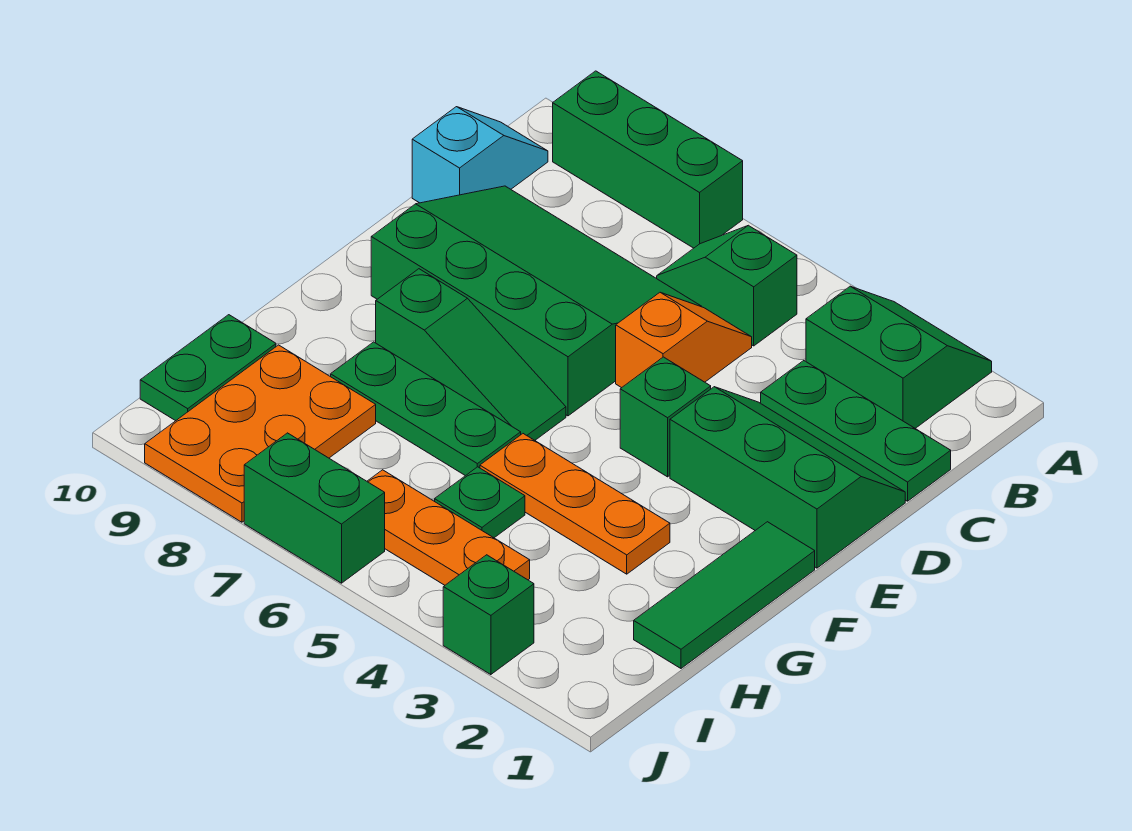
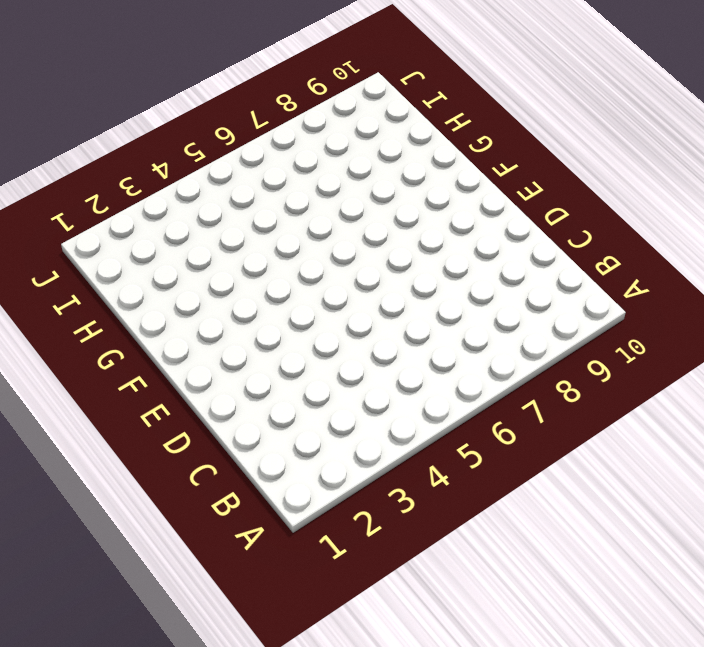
none -> green 2x2 slope [806,286,992,428]
none -> green 1x3 brick [553,71,743,248]
none -> green 1x2 slope [657,225,797,346]

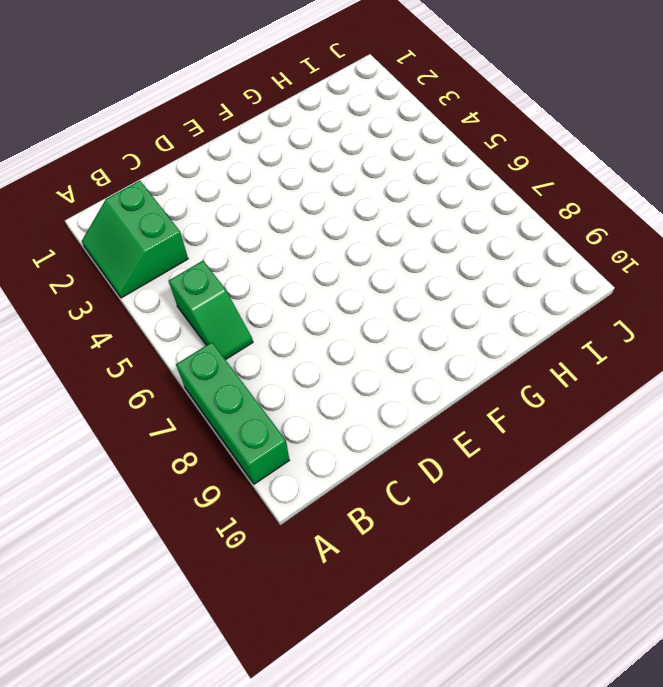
none -> cyan 1x2 slope [412,107,548,203]
none -> green 1x3 plate [761,361,951,501]
none -> orange 1x2 slope [616,293,752,388]

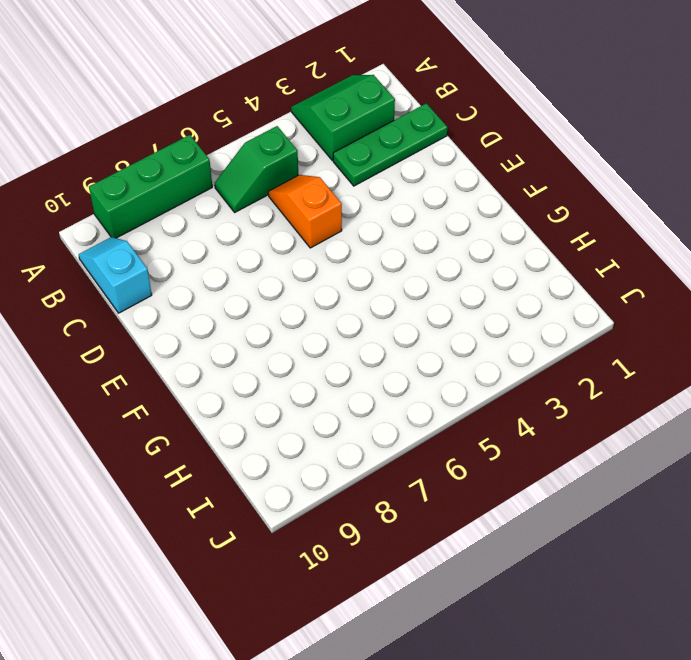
none -> green 3x4 slope [371,186,702,416]
none -> green 2x3 slope [670,387,905,568]
none -> green 1x1 brick [620,357,711,477]

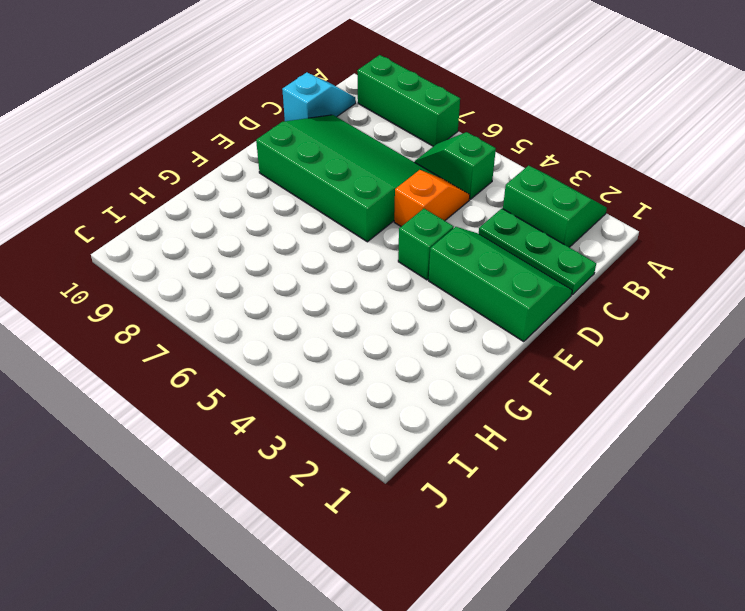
none -> green 1x3 tile [634,522,815,668]
none -> green 1x3 slope [376,269,566,440]
none -> orange 1x3 plate [480,434,670,574]

